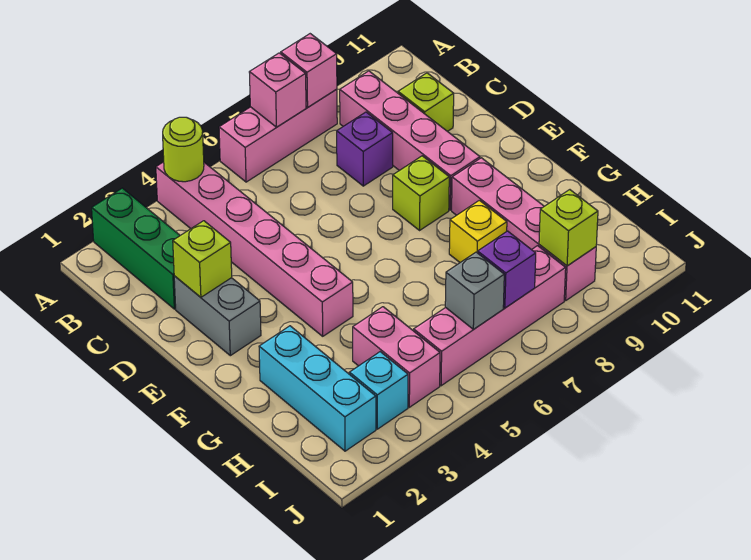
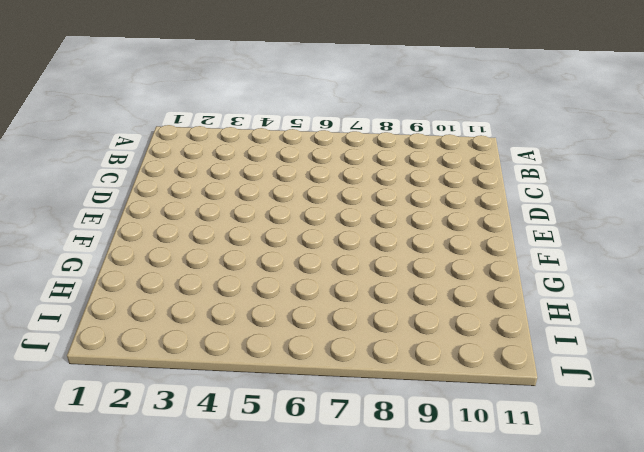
none -> green 1x3 brick [92,188,180,309]
none -> pink 1x6 brick [156,162,353,336]
none -> pink 1x3 brick [219,89,337,182]

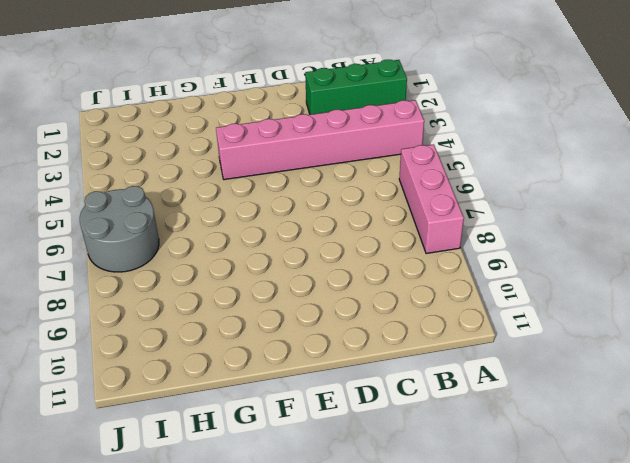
grey 2x2 round brick [80,186,159,272] -> pink 1x4 brick [414,246,566,386]
none -> pink 1x4 brick [340,71,480,210]
none -> purple 1x1 brick [337,112,393,186]
none -> lime 1x1 brick [398,73,454,132]

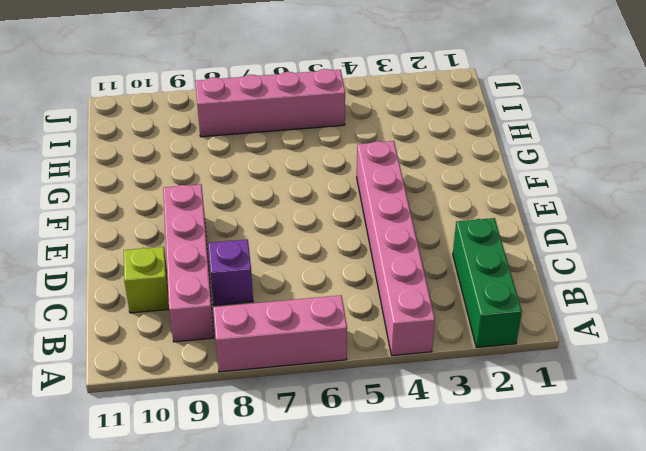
none -> grey 1x2 brick [174,276,261,356]
none -> lime 1x1 brick [393,156,449,230]
none -> pink 1x4 brick [452,158,596,301]

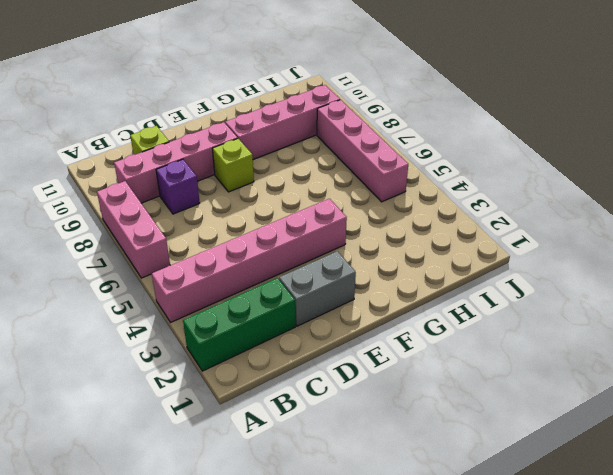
none -> cyan 1x3 brick [259,326,376,451]
none -> yellow 1x1 brick [449,200,507,262]
none -> pink 1x2 brick [353,307,440,407]

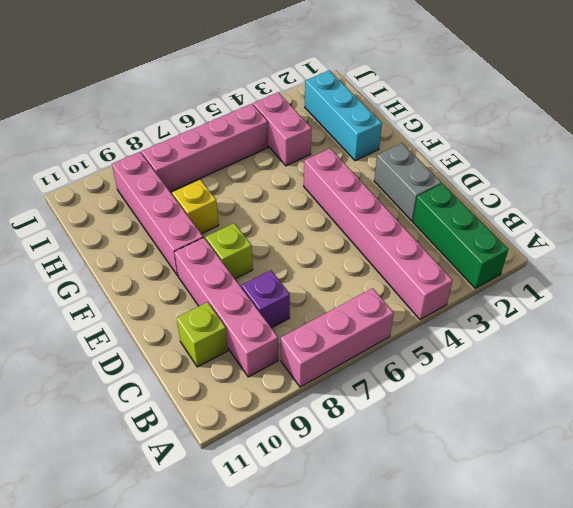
none -> cyan 1x1 brick [349,352,408,429]
none -> lime 1x1 round brick [163,117,204,182]
none -> pink 1x1 brick [249,53,306,127]

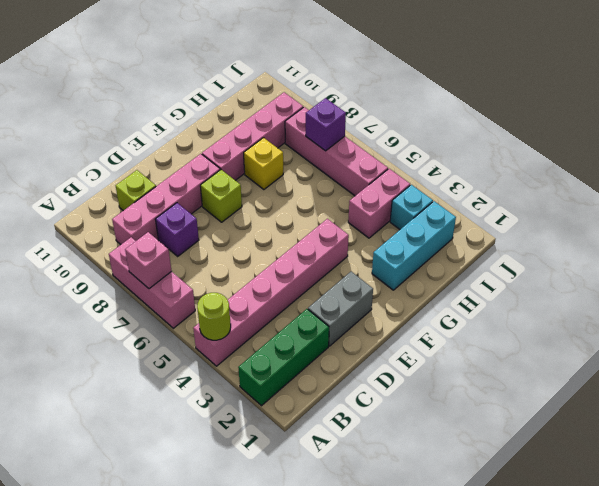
none -> pink 1x1 brick [281,34,337,107]
none -> lime 1x1 brick [173,221,232,297]
none -> grey 1x1 brick [445,252,504,329]

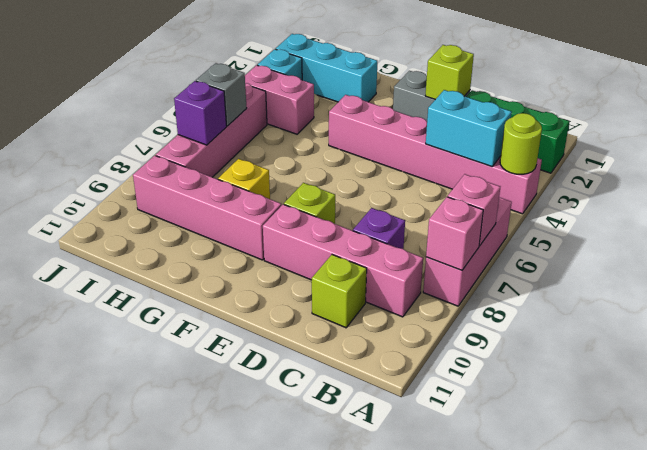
cyan 1x2 brick [426,90,512,167] -> none
none -> lime 1x1 brick [539,190,598,266]

